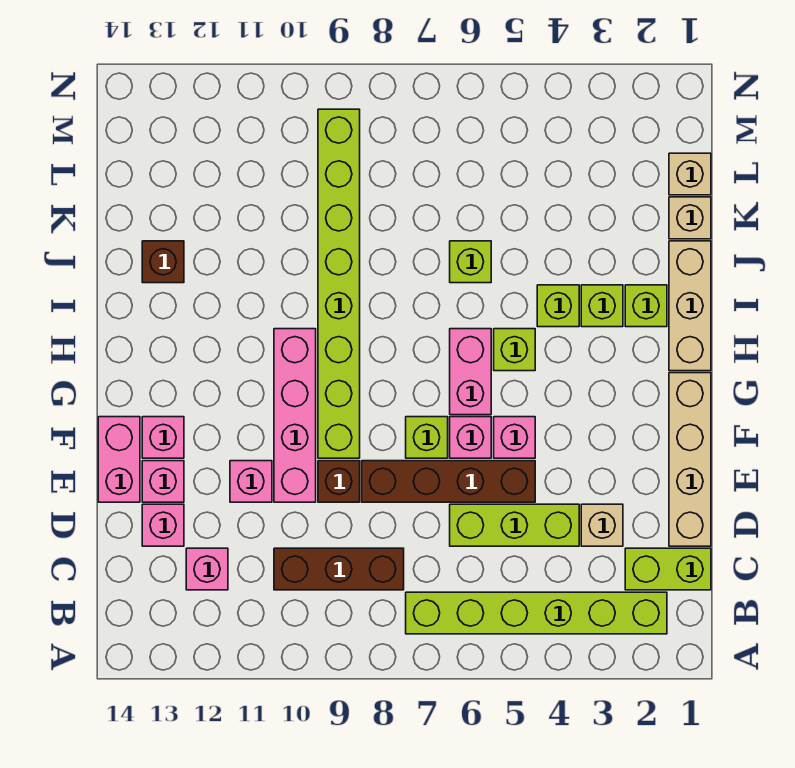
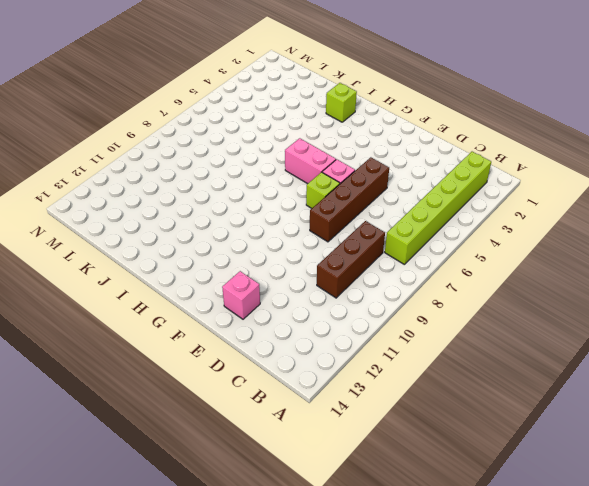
none -> lime 1x2 brick [625,548,711,590]
none -> pink 1x1 brick [186,548,228,590]
none -> tan 1x4 brick [669,373,711,546]

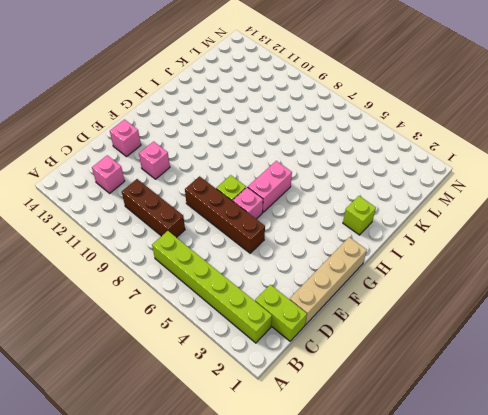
none -> tan 1x1 brick [581,504,623,546]
none -> lime 1x3 brick [450,504,579,546]
none -> pink 1x1 brick [142,504,184,546]

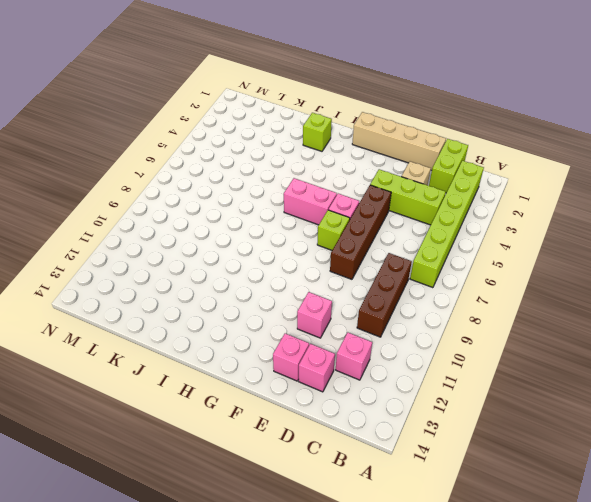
lime 1x3 brick [370,169,446,225] -> lime 1x3 brick turned to [450,504,579,546]
none -> brown 1x1 brick [318,461,360,502]
none -> pink 1x4 brick [274,329,316,502]
none -> pink 1x2 brick [98,417,140,502]

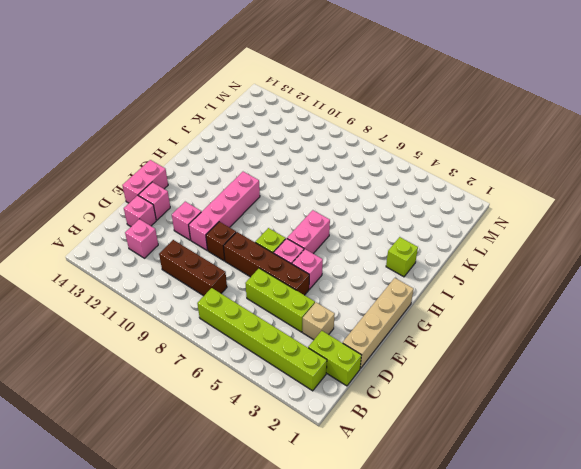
none -> lime 1x8 brick [318,109,360,458]
none -> pink 1x1 brick [142,417,184,458]
none -> tan 1x3 brick [669,241,711,371]

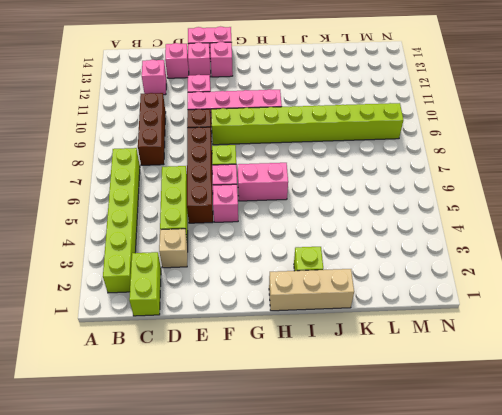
none -> tan 1x4 brick [669,373,711,546]
none -> lime 1x1 brick [494,329,535,371]
none -> lime 1x1 brick [581,285,623,327]

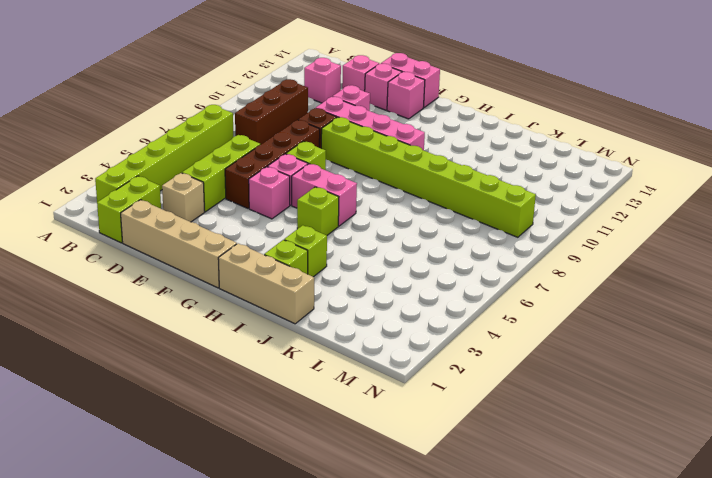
none -> lime 1x1 brick [537,285,579,327]
none -> lime 1x1 brick [450,241,491,283]
none -> brown 1x1 brick [142,241,184,283]

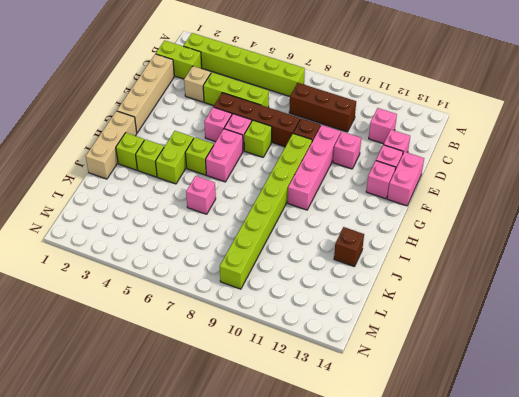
lime 1x2 brick [156,131,194,184] -> lime 1x1 brick [537,285,579,327]
pink 1x1 brick [186,176,216,214] -> lime 1x1 brick [450,241,491,283]
none -> tan 1x1 brick [669,197,711,239]
none -> tan 1x1 brick [669,153,711,195]

